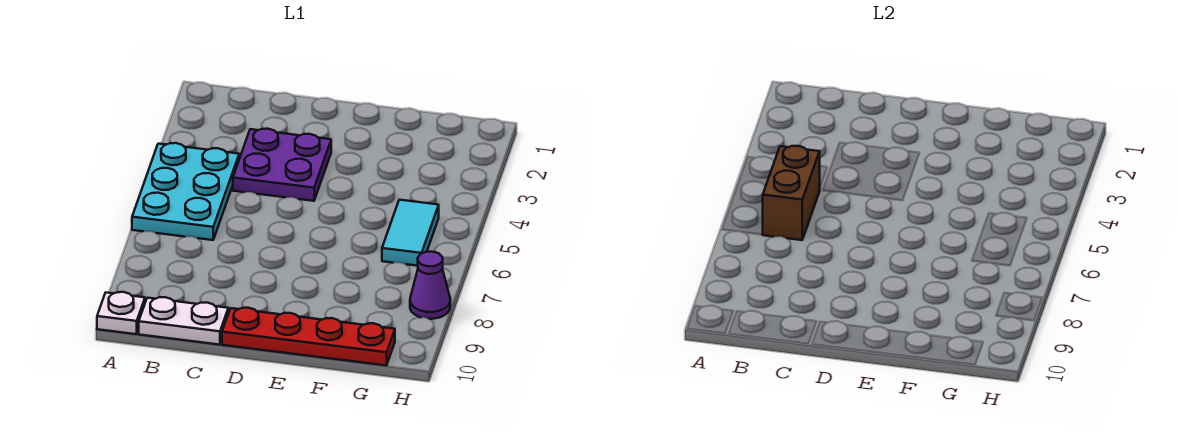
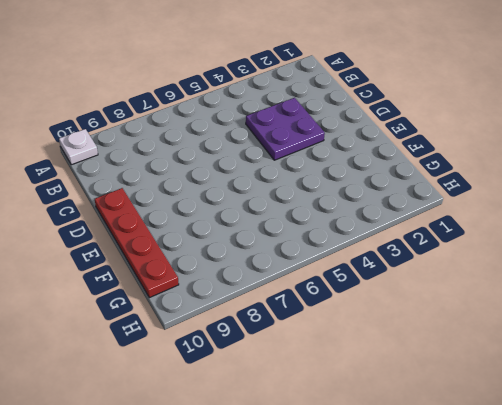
none -> cyan 2x3 plate [132,143,239,240]
none -> white 1x2 plate [139,297,228,345]

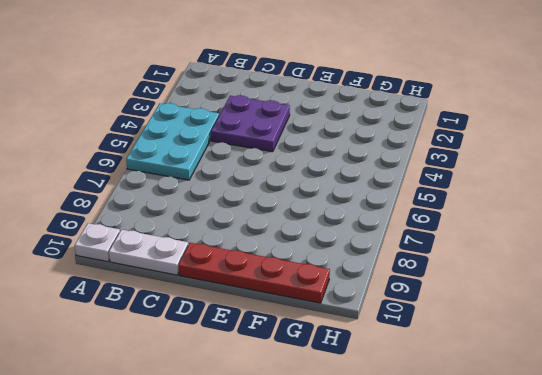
none -> cyan 1x2 tile [382,200,439,266]
none -> purple 1x1 cone [410,252,450,319]

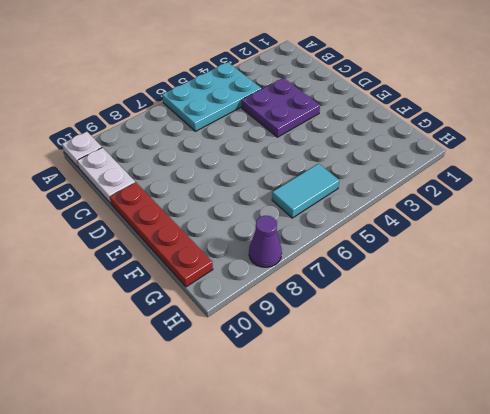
none -> brown 1x2 brick [762,146,820,240]

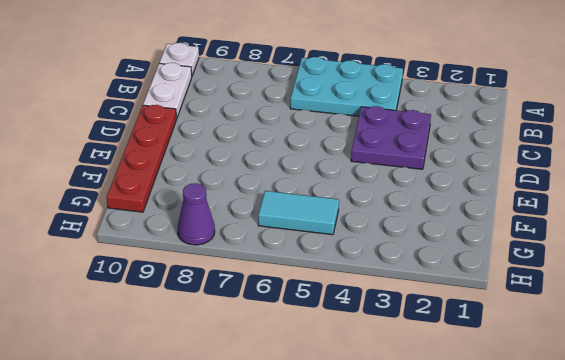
none -> brown 1x2 brick [762,146,820,240]

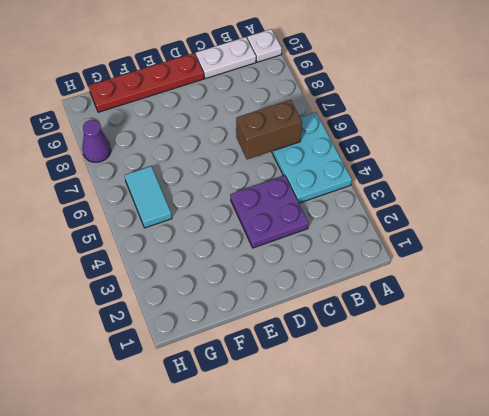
brown 1x2 brick [236,100,302,159] -> brown 1x2 brick turned to [762,146,820,240]

